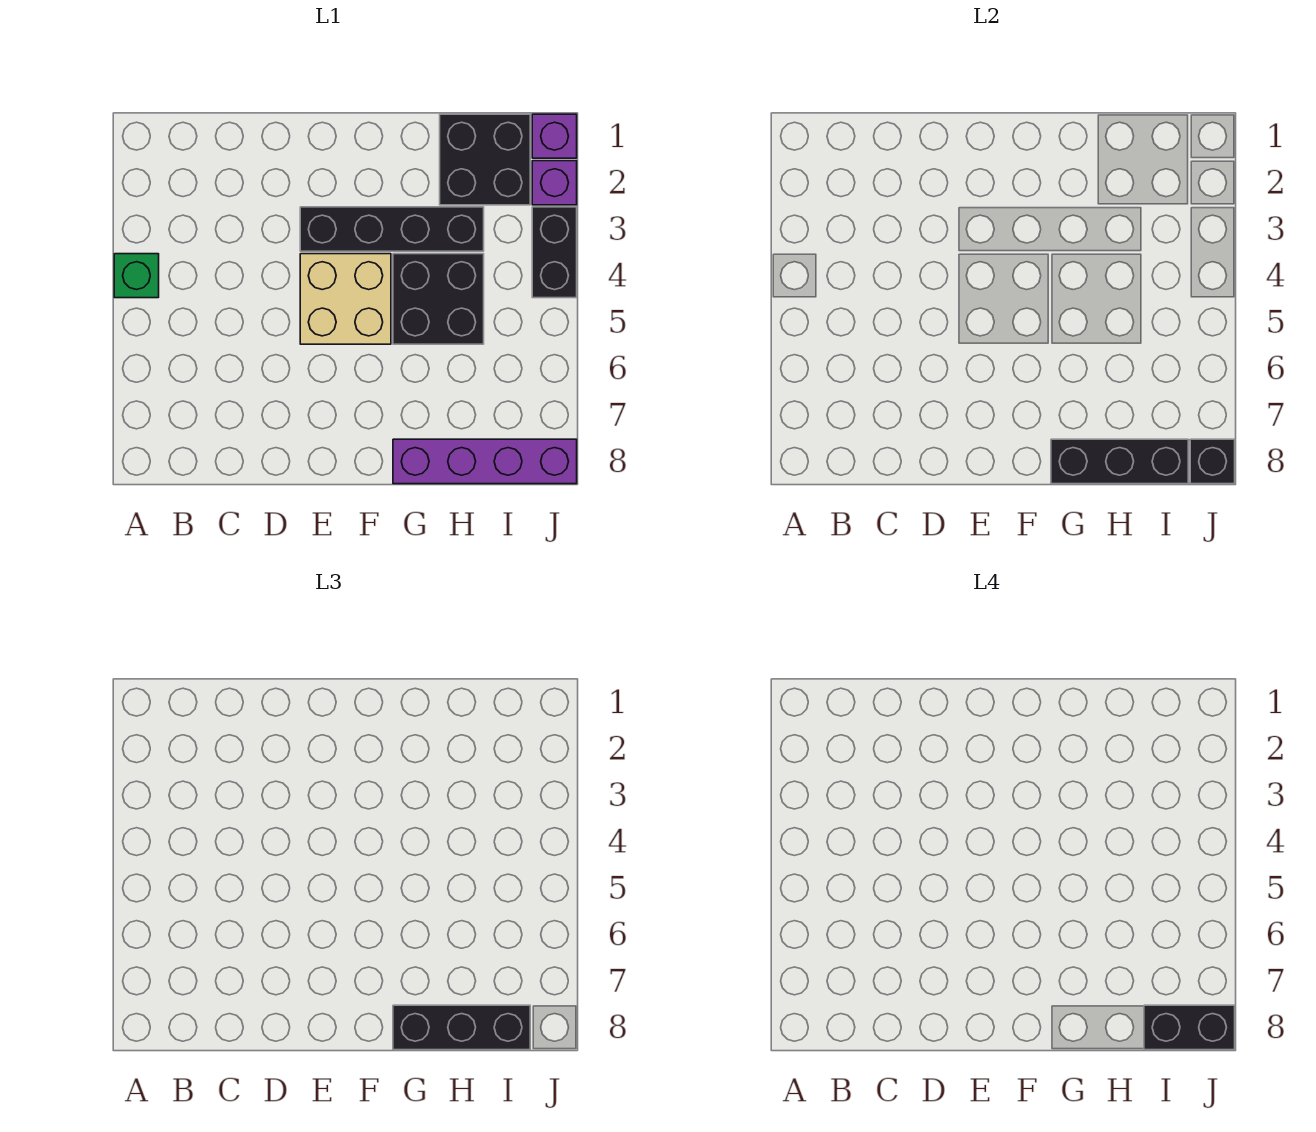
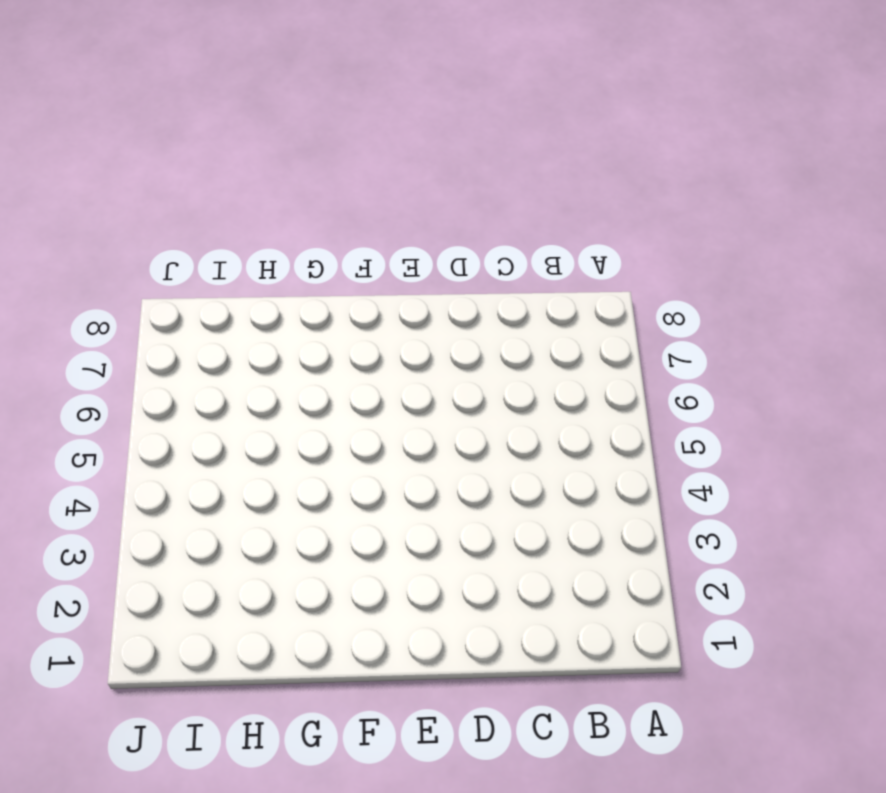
none -> green 1x1 brick [114,254,159,298]
none -> black 1x4 brick [300,207,484,251]
none -> tan 2x2 brick [300,254,391,344]

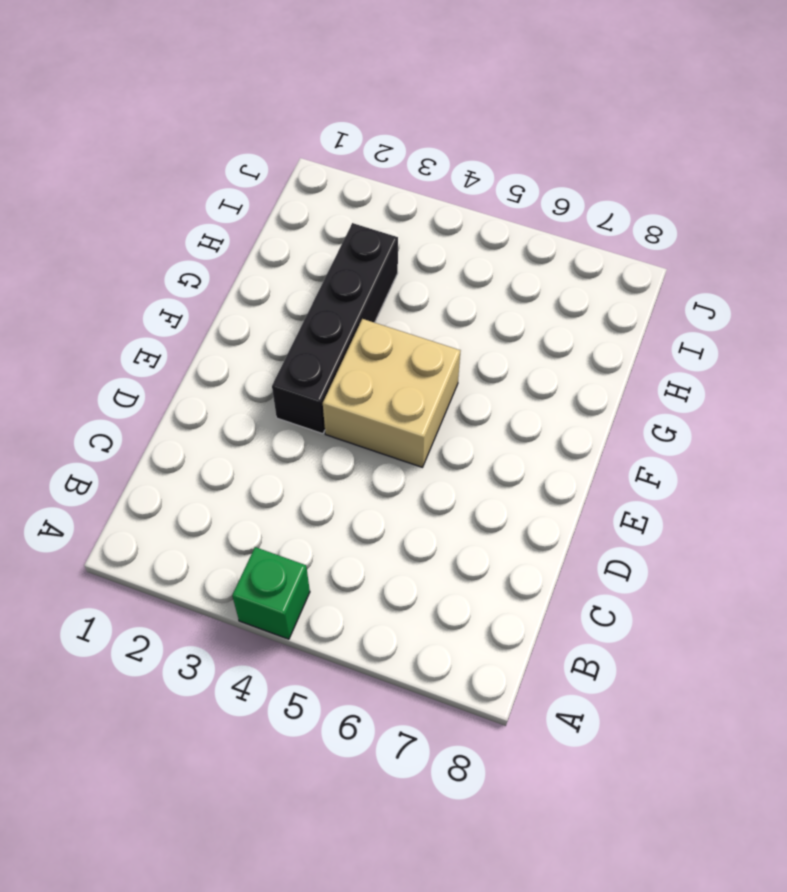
none -> black 2x2 brick [393,254,484,344]
none -> purple 1x4 brick [393,439,577,484]
none -> black 2x2 brick [440,114,530,205]

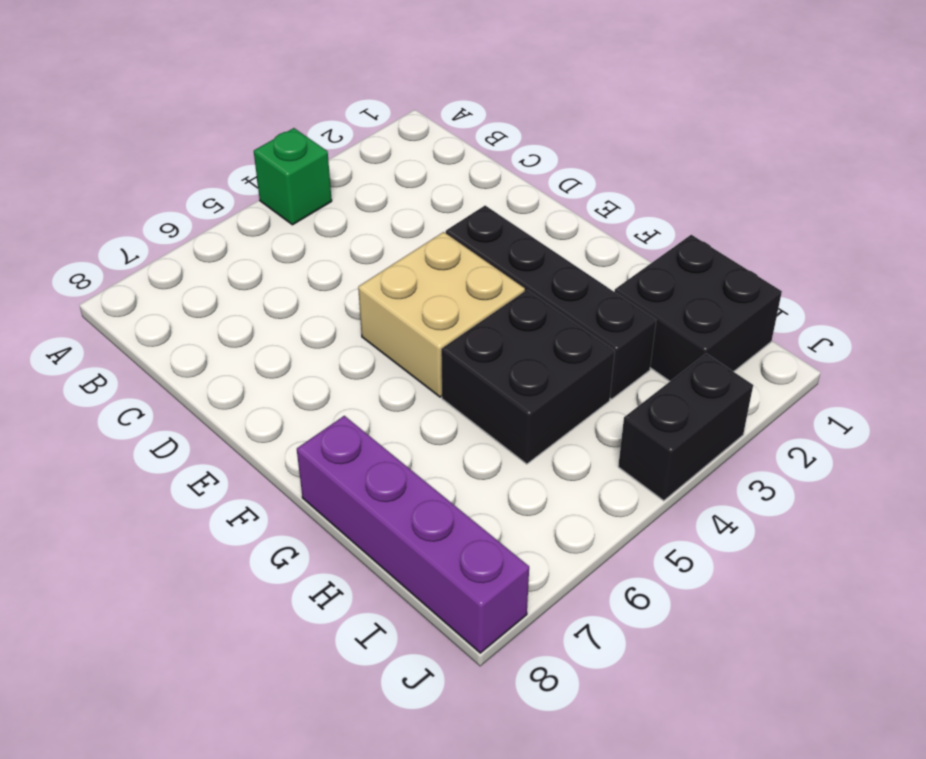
none -> purple 1x1 brick [532,114,577,158]
none -> purple 1x1 brick [532,161,577,205]
none -> black 1x3 brick [1051,439,1188,484]

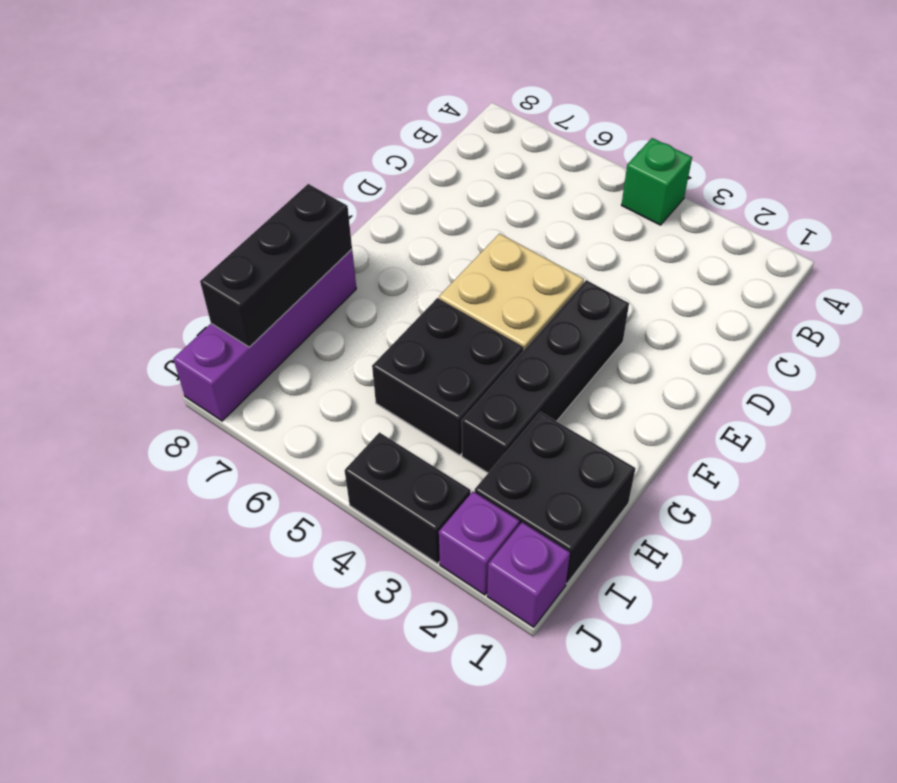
none -> black 1x1 brick [1190,439,1235,484]
none -> black 1x3 brick [393,1005,530,1050]
none -> black 1x2 brick [1144,1005,1235,1050]

